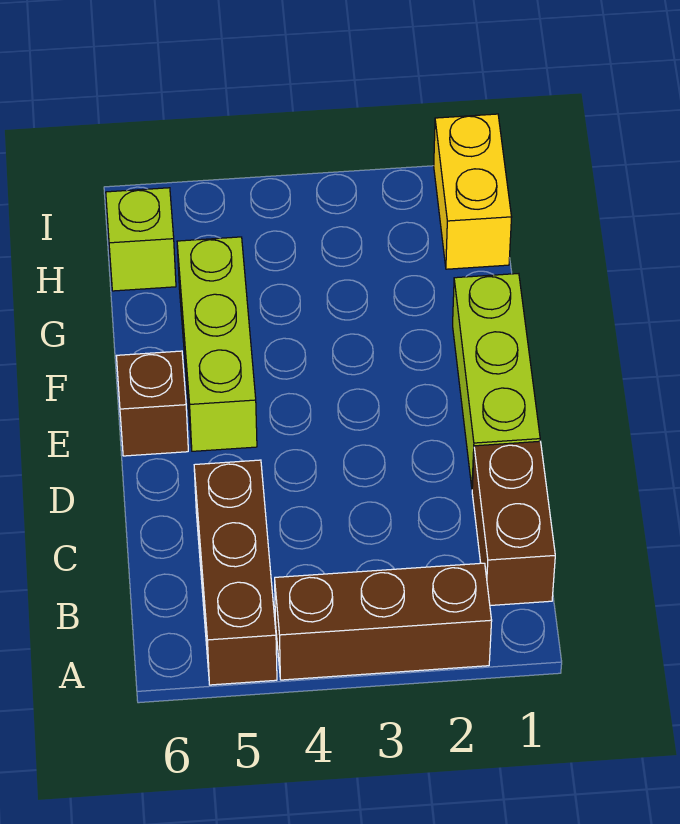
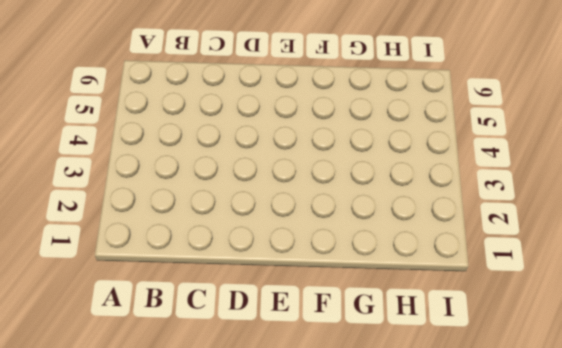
none -> brown 1x3 brick [275,563,492,680]
none -> brown 1x3 brick [194,460,277,685]

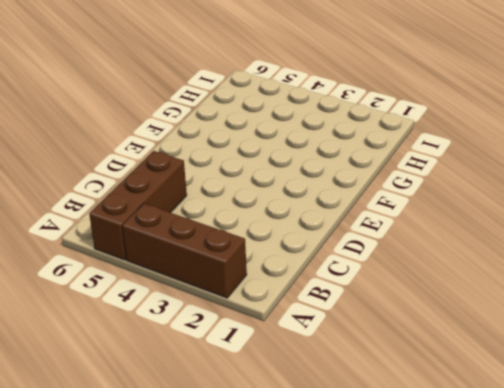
none -> brown 1x2 brick [472,441,555,605]
none -> lime 1x3 brick [453,274,540,486]

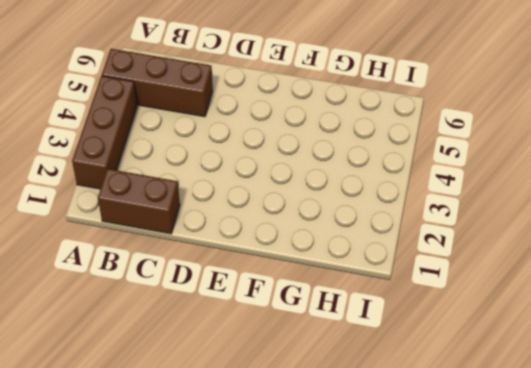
none -> lime 1x3 brick [453,274,540,486]
none -> lime 1x3 brick [177,237,257,451]

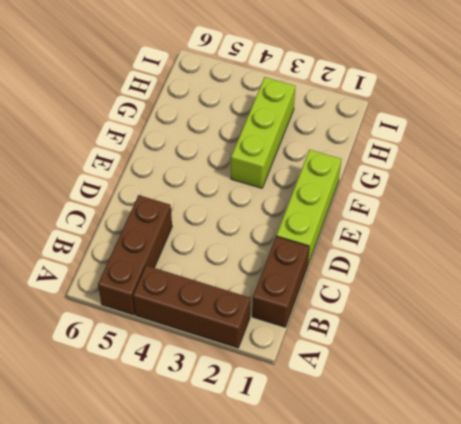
lime 1x3 brick [231,77,295,188] -> lime 1x3 brick moved to [177,237,257,451]
none -> brown 1x1 brick [117,351,188,456]
none -> yellow 1x2 brick [434,114,512,269]

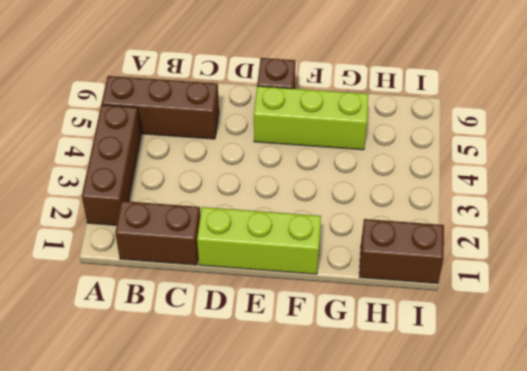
brown 1x2 brick [359,219,444,284] -> yellow 1x2 brick [434,114,512,269]
none -> lime 1x1 brick [106,188,176,291]

